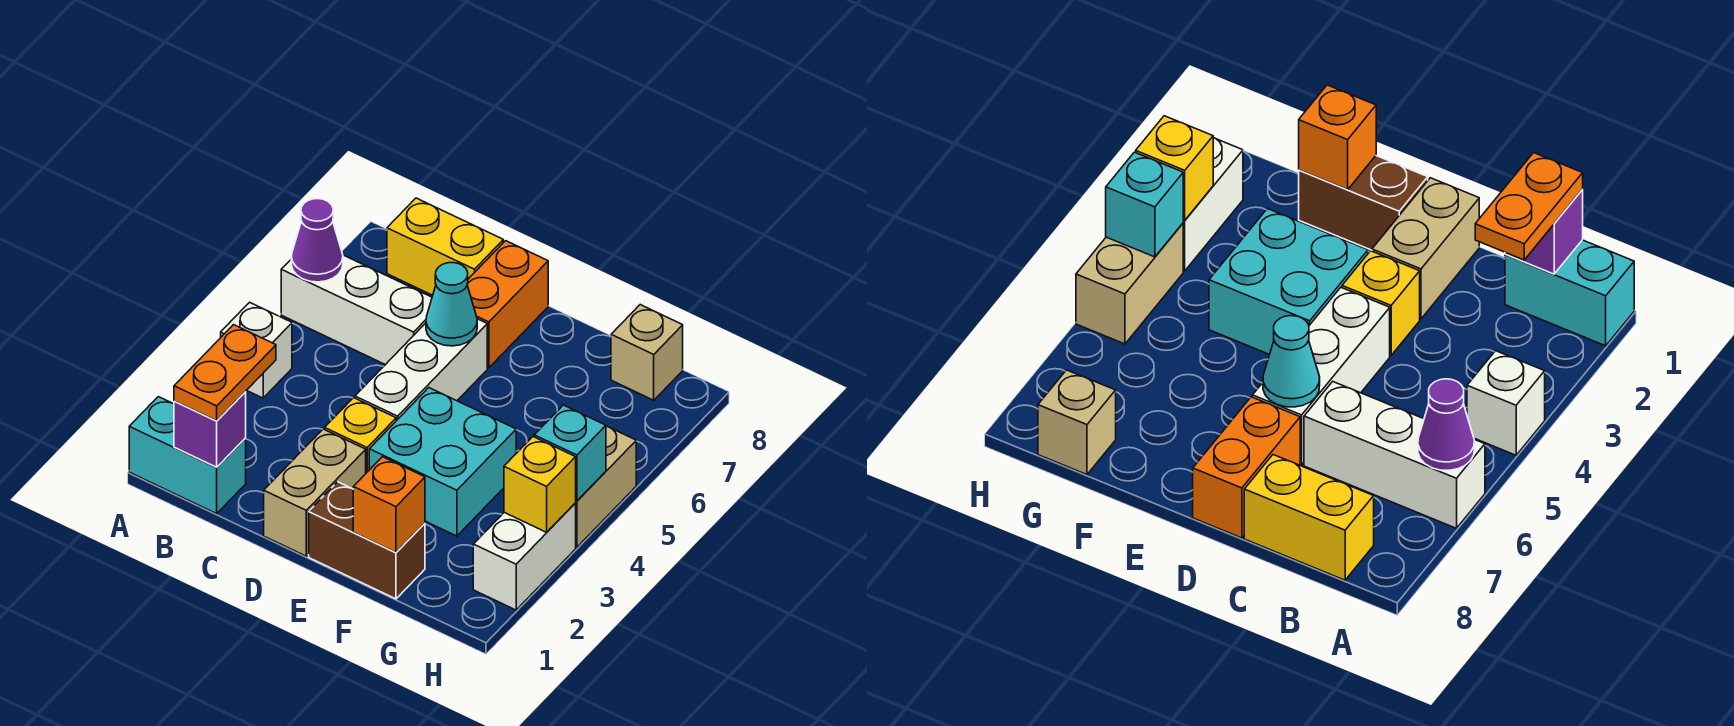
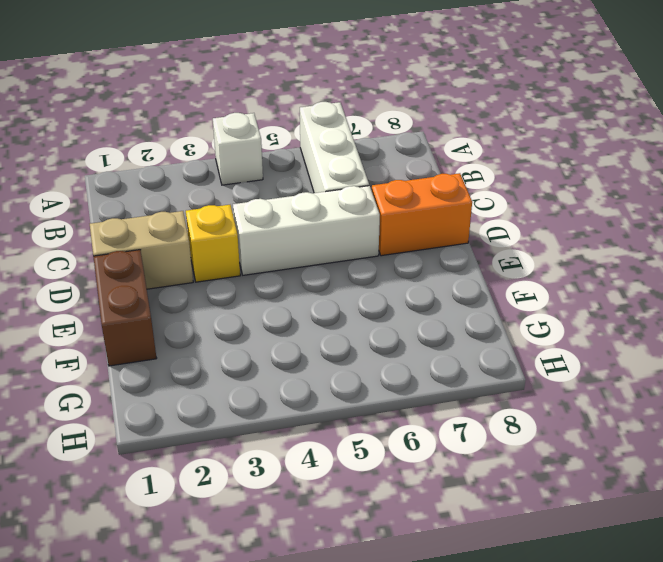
none -> cyan 1x2 brick [129,397,246,514]
none -> yellow 1x2 brick [387,198,503,295]
none -> cyan 2x2 brick [369,388,516,536]

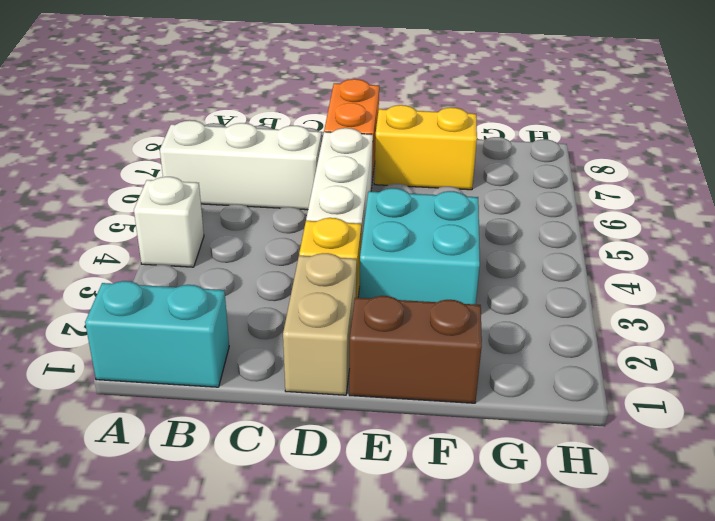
yellow 1x2 brick [374,105,477,190] -> yellow 1x2 brick moved to [387,198,503,295]
none -> tan 1x1 brick [611,305,683,400]
none -> white 1x2 brick [473,503,576,610]
none -> tan 1x2 brick [576,426,636,547]

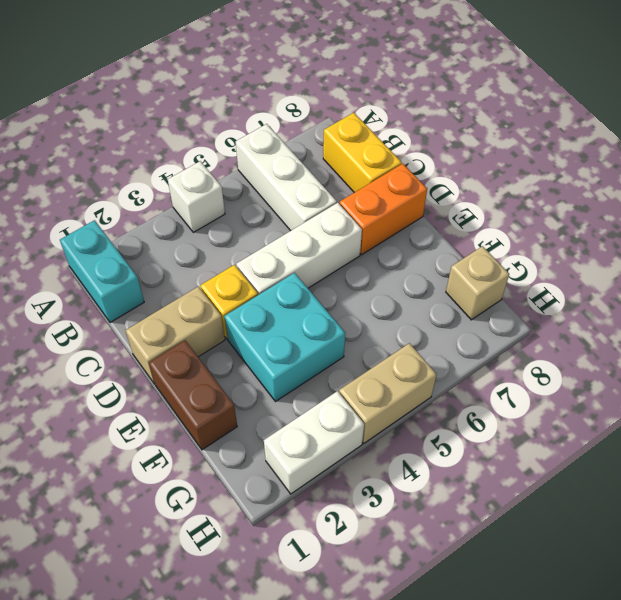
none -> purple 1x1 cone [291,199,343,282]
none -> purple 1x1 brick [174,392,246,467]
none -> cyan 1x1 cone [426,263,477,346]

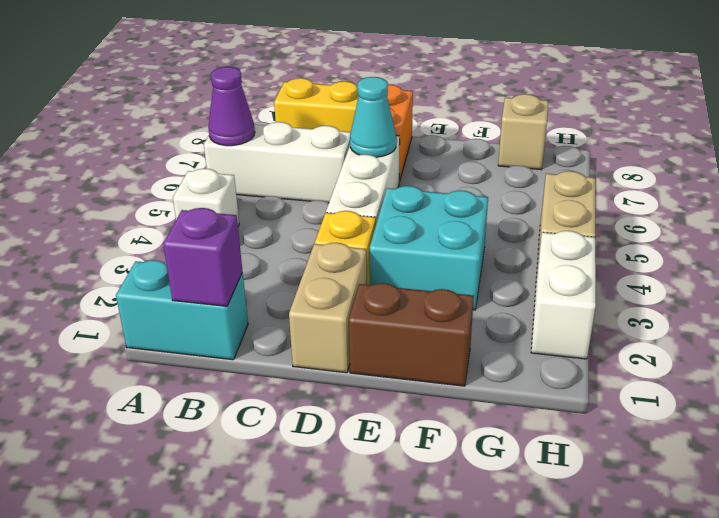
none -> orange 1x1 brick [353,457,425,552]
none -> yellow 1x1 brick [504,437,576,532]
none -> cyan 1x1 brick [534,405,606,501]

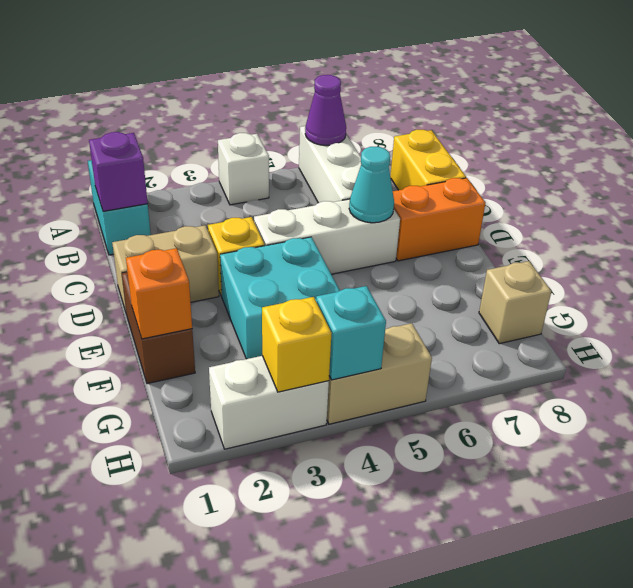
none -> orange 1x2 plate [174,325,276,421]

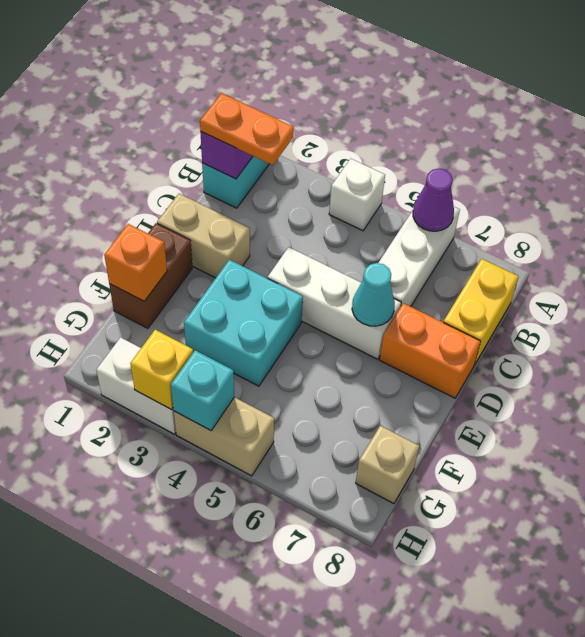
none -> yellow 1x1 brick [325,398,396,473]

